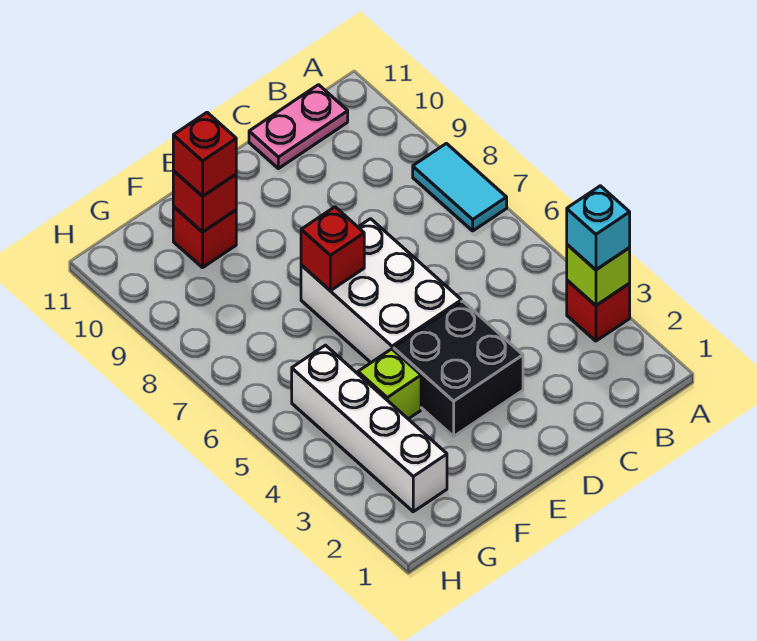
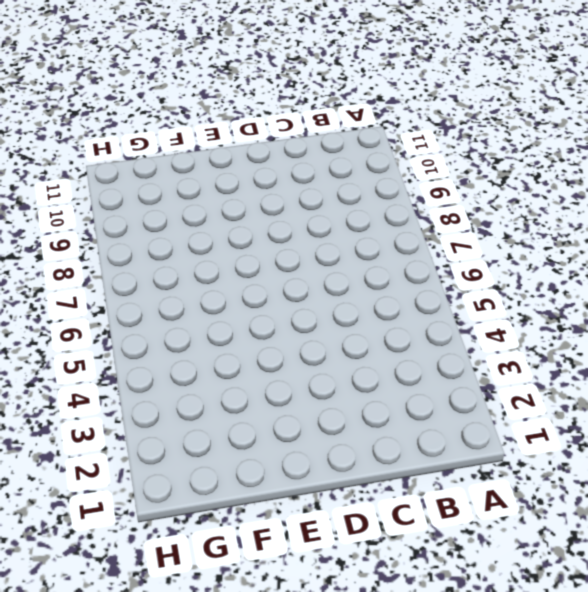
none -> red 1x1 brick [567,280,630,341]
none -> cyan 1x2 tile [413,143,507,231]
none -> pink 1x2 plate [249,85,348,169]

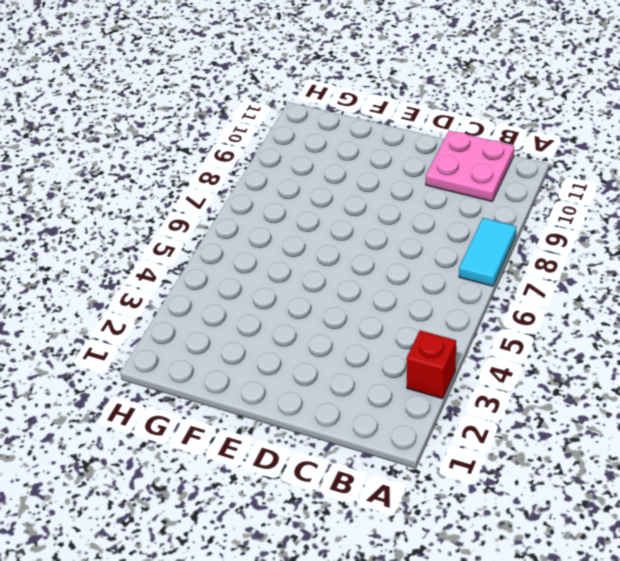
pink 2x2 plate [426,131,515,201] -> pink 1x2 plate [249,85,348,169]
none -> black 2x2 brick [394,301,523,436]
none -> white 2x3 brick [301,219,461,362]
none -> lime 1x1 brick [358,349,421,419]

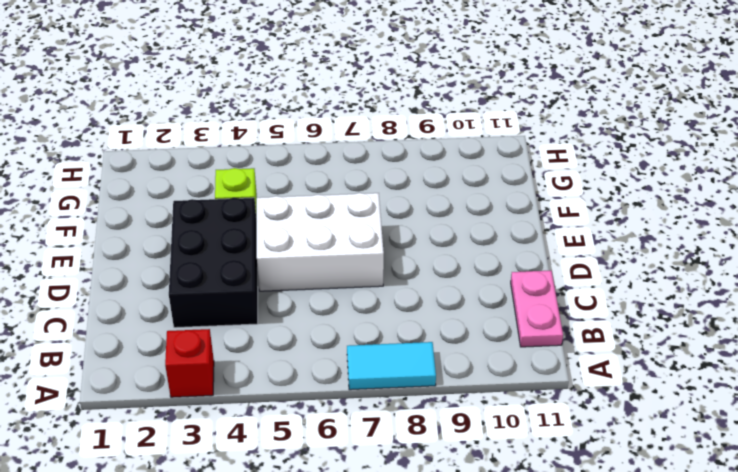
black 2x3 brick [169,198,258,328] -> black 2x2 brick [394,301,523,436]
none -> red 1x1 brick [173,206,236,268]
none -> white 1x4 brick [292,345,447,512]
none -> lime 1x1 brick [567,245,630,305]

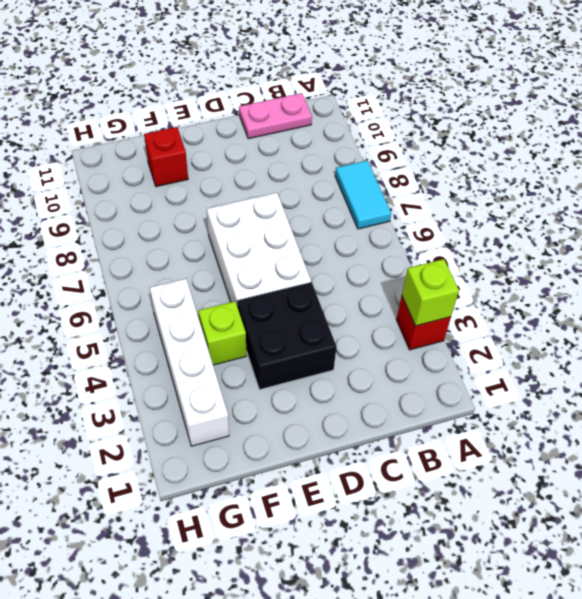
none -> red 1x1 brick [301,207,364,291]
none -> red 1x1 brick [173,171,236,232]
none -> cyan 1x1 brick [567,186,630,270]

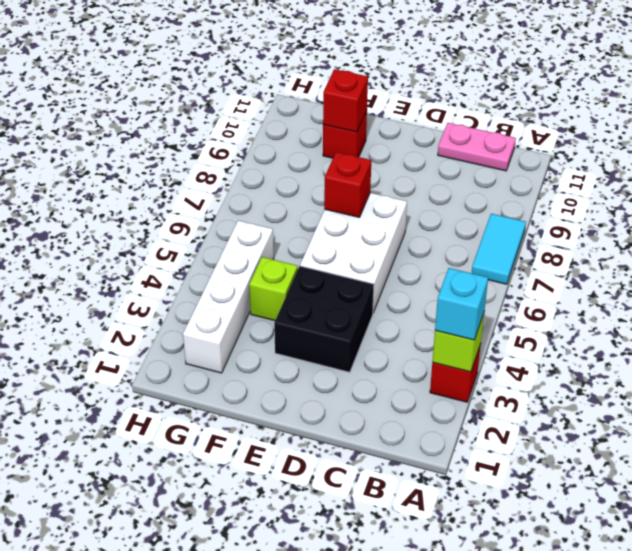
none -> red 1x1 brick [173,113,236,196]

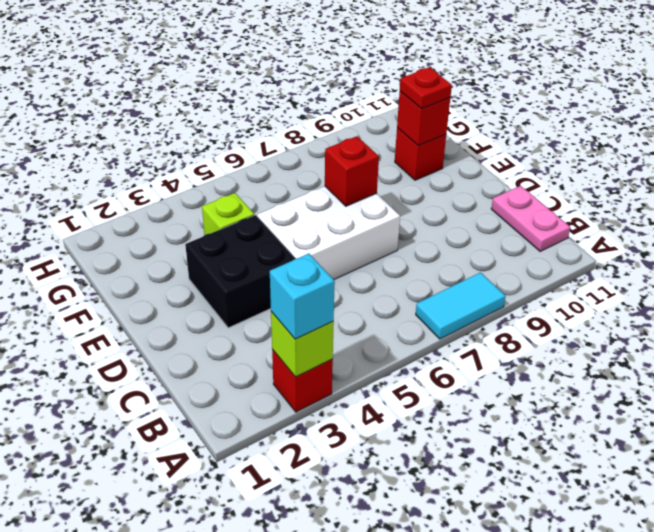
red 1x1 plate [400,67,452,109] -> red 1x1 brick [173,113,236,196]
none -> white 1x4 brick [292,345,447,512]

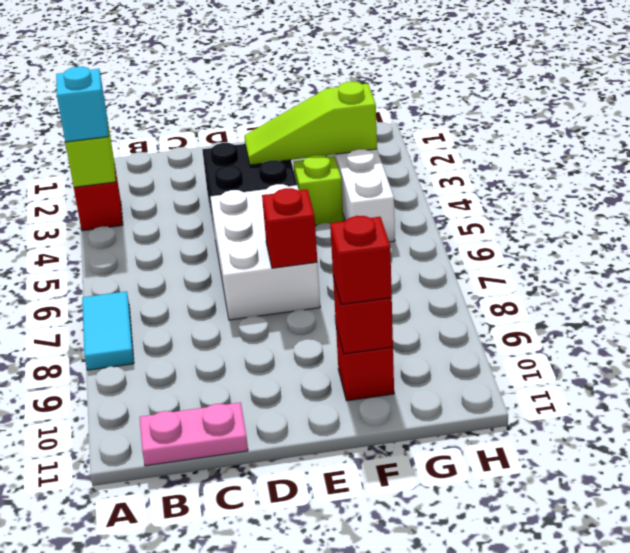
lime 1x3 slope [244,82,377,165] -> none

